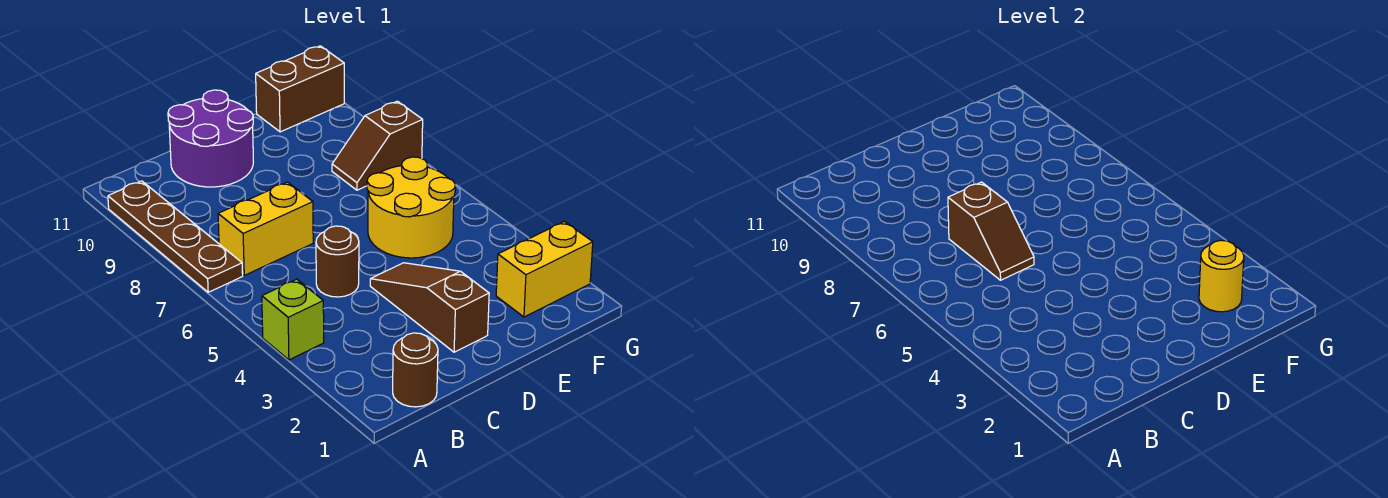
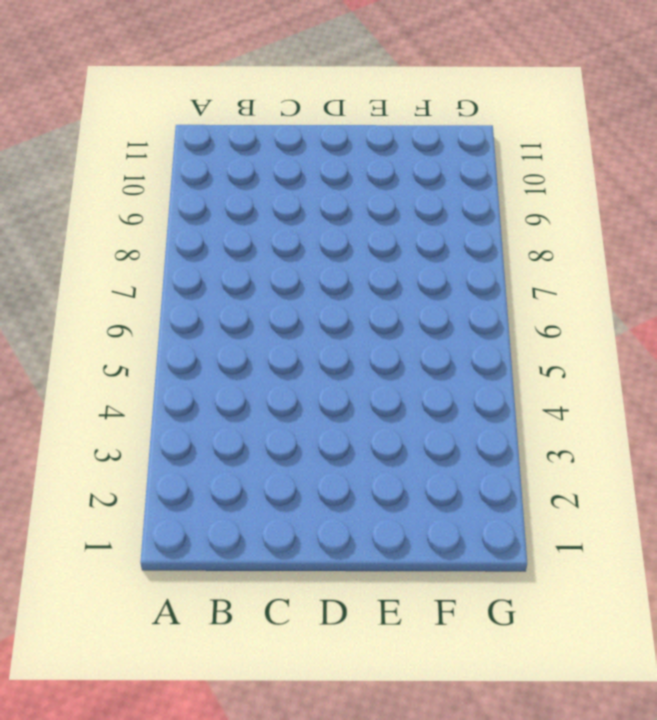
none -> lime 1x1 brick [262,279,324,360]
none -> brown 1x4 plate [108,181,243,292]
none -> brown 1x1 round brick [393,333,438,407]

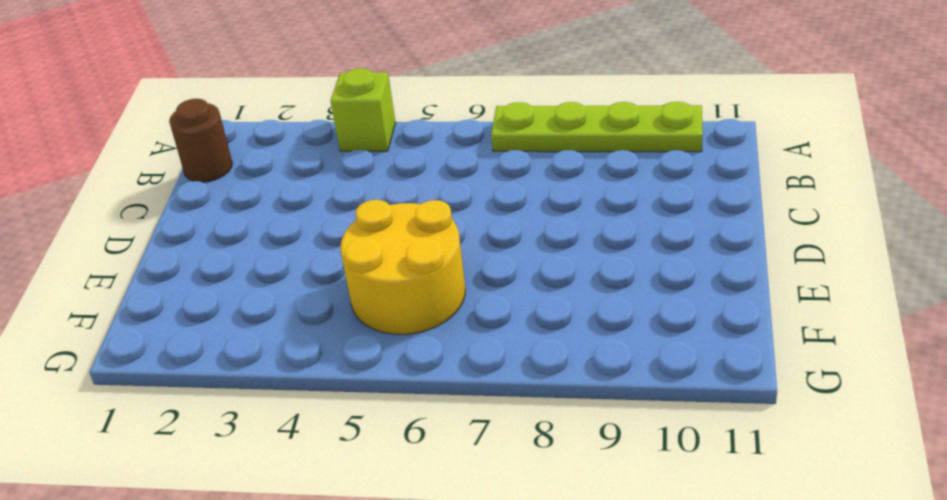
lime 1x4 plate [491,102,703,152] -> brown 1x4 plate [108,181,243,292]
none -> yellow 1x2 brick [218,182,313,275]
none -> brown 1x1 round brick [316,226,359,297]
none -> purple 2x2 round brick [168,90,253,187]

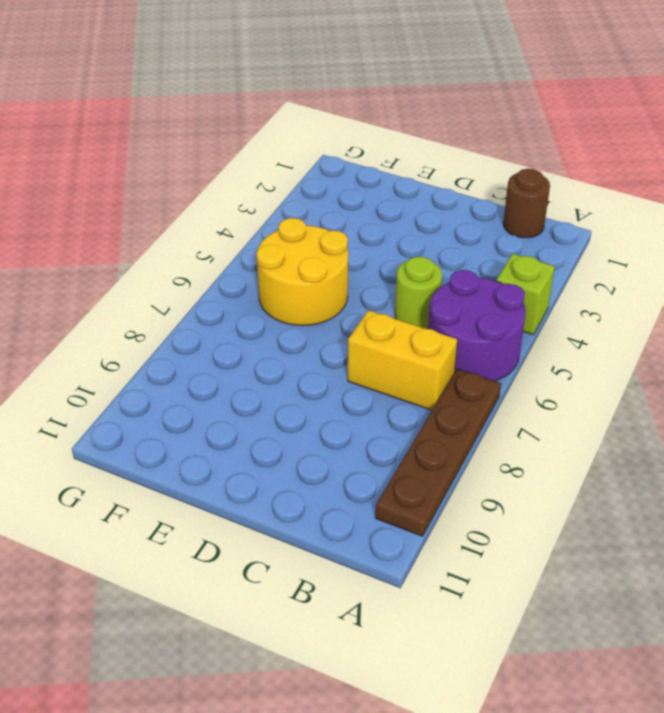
purple 2x2 round brick [428,270,526,381] -> purple 2x2 round brick moved to [168,90,253,187]
lime 1x1 round brick [395,256,442,329] -> brown 1x1 round brick [316,226,359,297]
none -> brown 1x3 slope [370,263,489,352]
none -> yellow 1x2 brick [496,222,593,317]
none -> brown 1x2 slope [332,101,423,190]

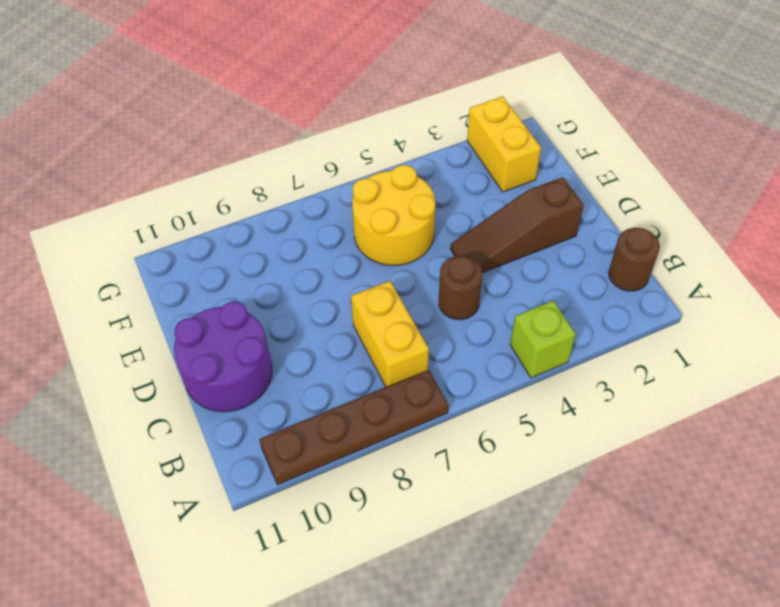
none -> brown 1x2 slope [332,101,423,190]
none -> brown 1x2 brick [256,46,344,132]
none -> brown 1x2 slope [948,182,1034,280]

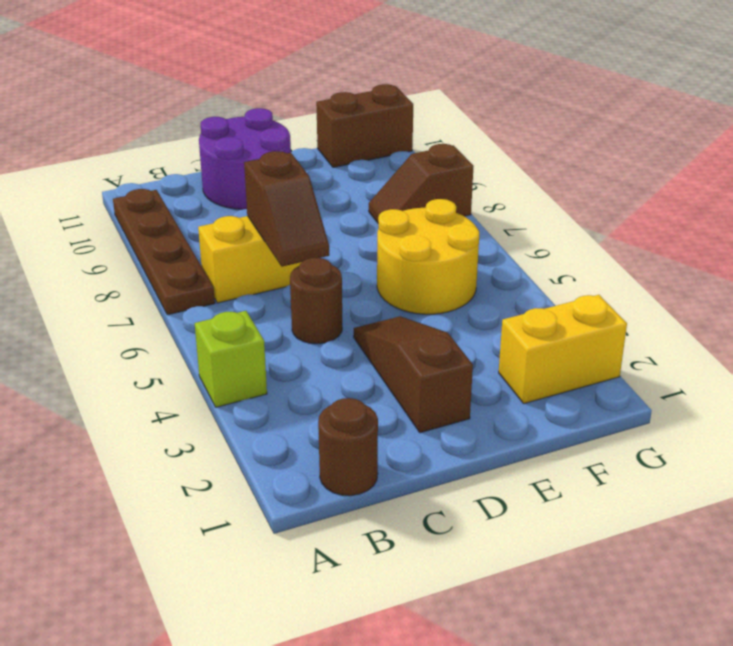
none -> yellow 1x1 round brick [1199,240,1244,312]

